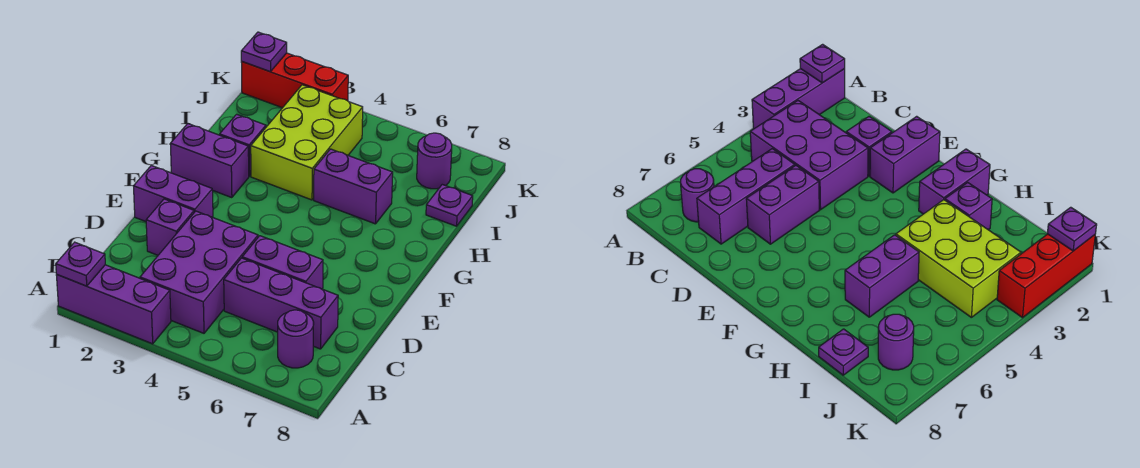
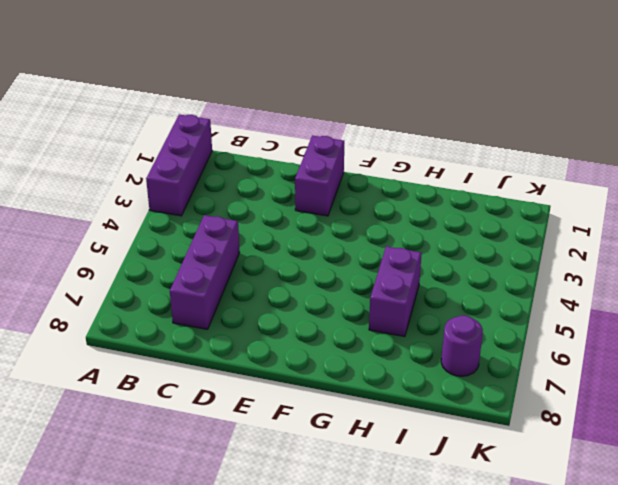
none -> purple 2x3 brick [140,211,258,333]
none -> purple 1x1 round brick [278,310,314,368]
none -> purple 1x1 brick [146,199,194,255]

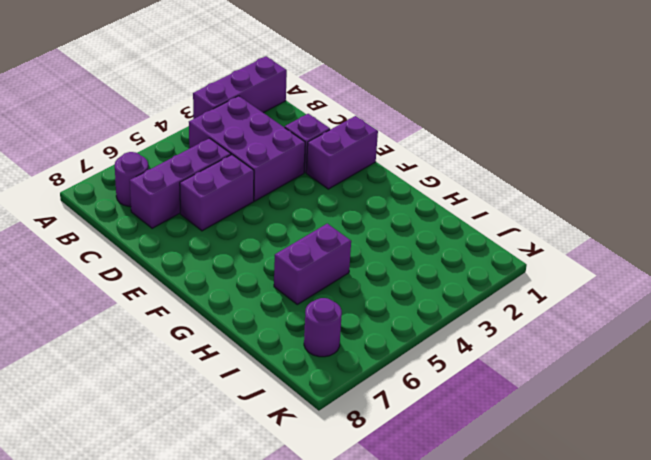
none -> purple 1x2 brick [170,124,249,198]
none -> purple 1x1 brick [220,114,266,176]
none -> lime 2x3 brick [251,85,363,200]

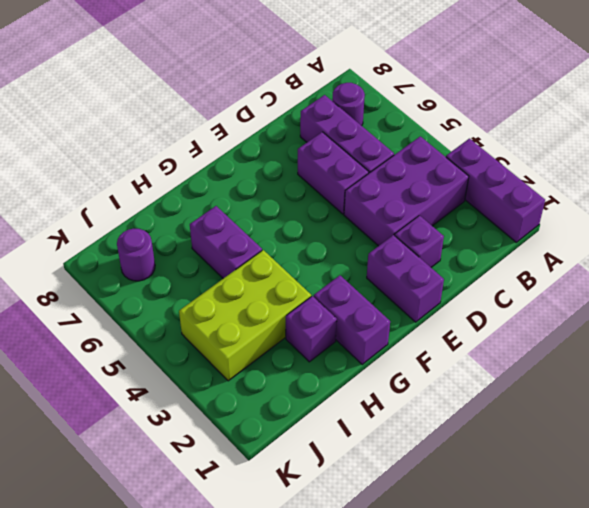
none -> purple 1x1 plate [426,185,473,226]
none -> red 1x3 brick [241,53,348,108]
none -> purple 1x1 plate [56,242,105,286]

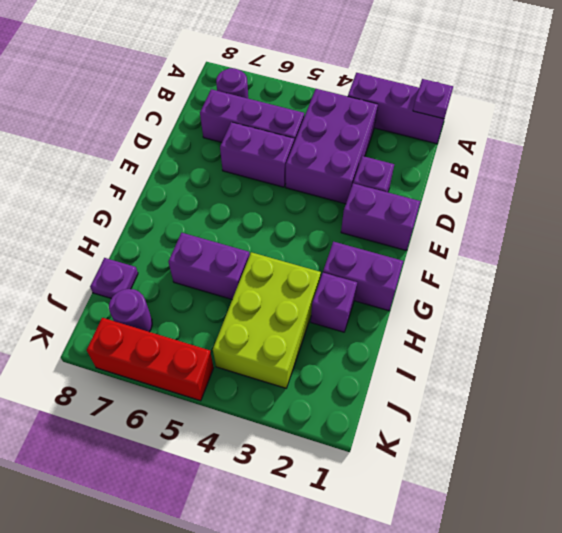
red 1x3 brick [87,318,214,401] -> red 1x3 brick moved to [241,53,348,108]
none -> purple 1x1 plate [241,32,287,72]

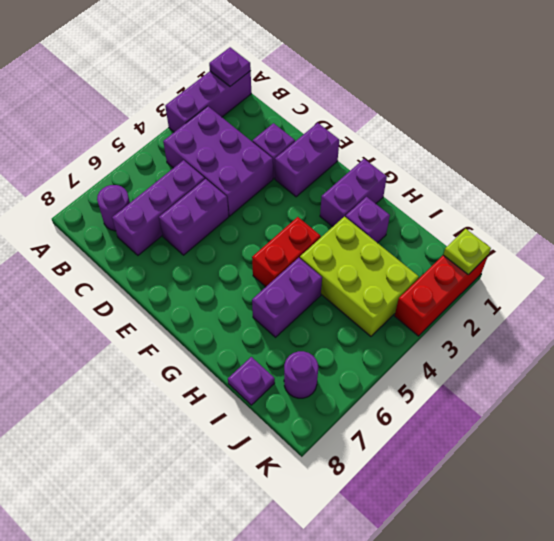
red 1x2 brick [252,217,321,287] -> none
lime 1x1 plate [443,229,491,275] -> purple 1x1 plate [241,32,287,72]

